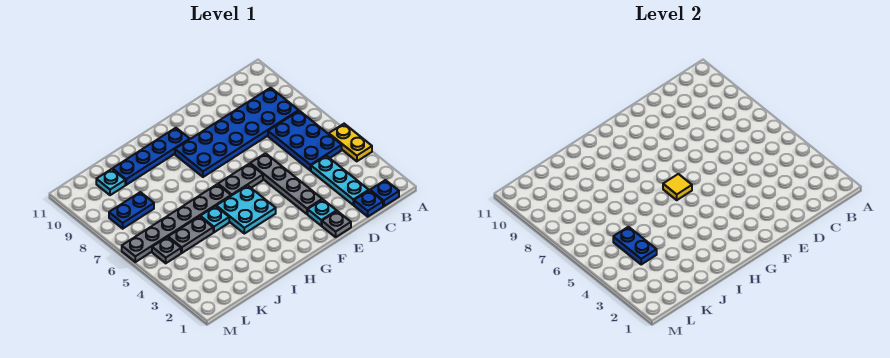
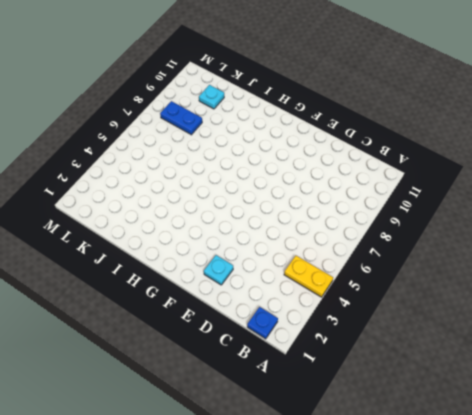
yellow 1x2 plate [284,256,333,297] -> yellow 1x2 plate turned to [329,124,372,161]
none -> blue 2x3 plate [268,111,342,170]
none -> blue 2x6 plate [175,88,299,177]
none -> blue 1x1 plate [354,190,383,217]

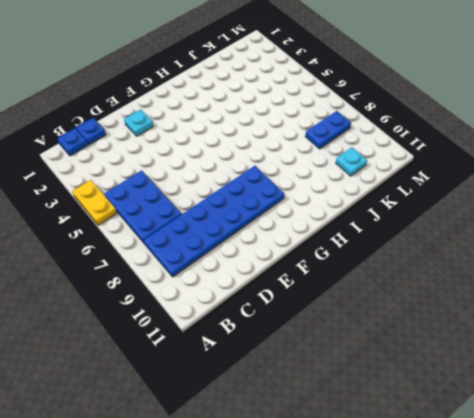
none -> cyan 1x3 plate [311,156,369,205]
none -> grey 1x1 plate [322,211,351,237]
none -> grey 1x4 plate [250,153,322,214]

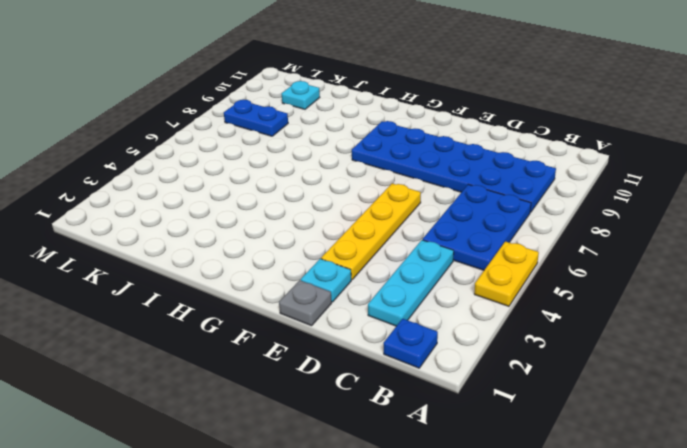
yellow 1x4 plate [321,184,421,280] -> grey 1x4 plate [250,153,322,214]
none -> blue 1x1 plate [354,190,383,217]
none -> grey 1x2 plate [218,164,263,196]
none -> cyan 2x2 plate [216,186,276,234]

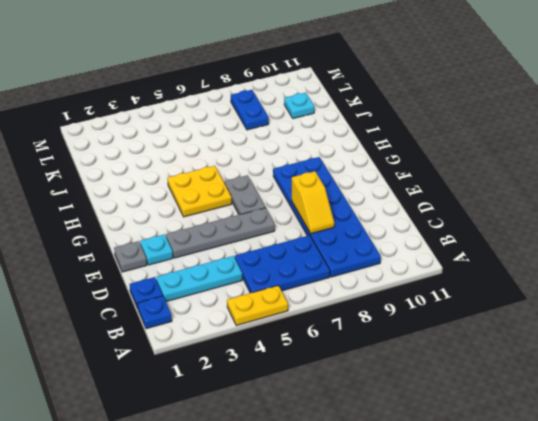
yellow 1x2 slope [292,171,335,234] -> none
yellow 2x2 plate [167,166,232,217] -> cyan 2x2 plate [216,186,276,234]
none -> blue 1x4 plate [113,128,190,185]
none -> grey 1x6 plate [122,184,231,262]
none -> cyan 1x1 plate [200,206,229,232]

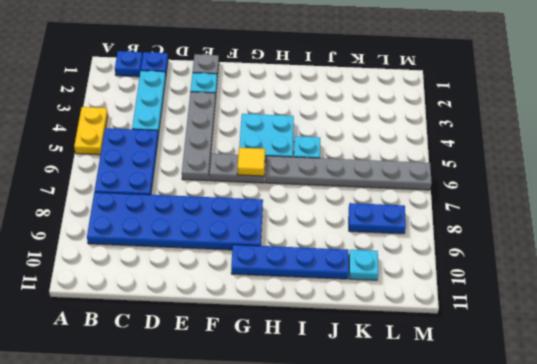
none -> grey 1x2 plate [168,217,213,253]
none -> grey 1x1 plate [152,237,181,263]
none -> blue 1x2 plate [613,227,657,264]

